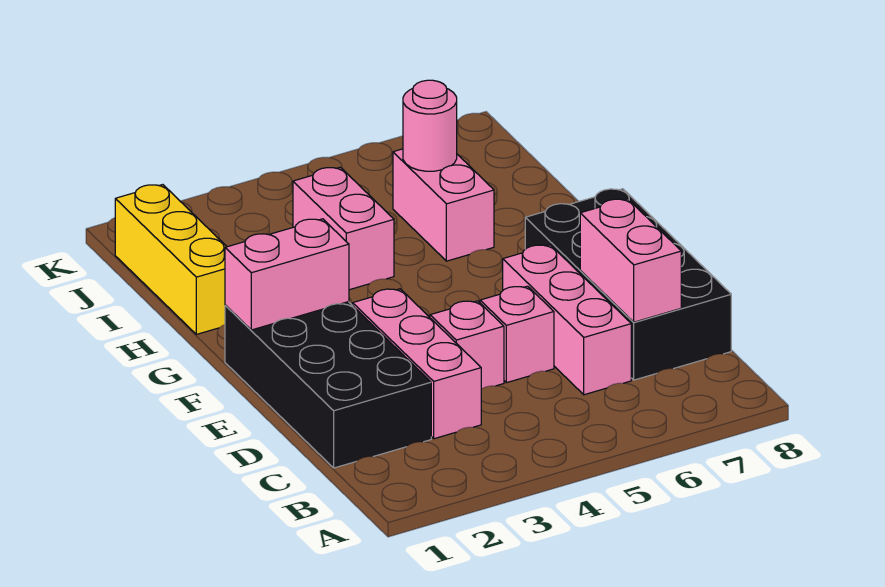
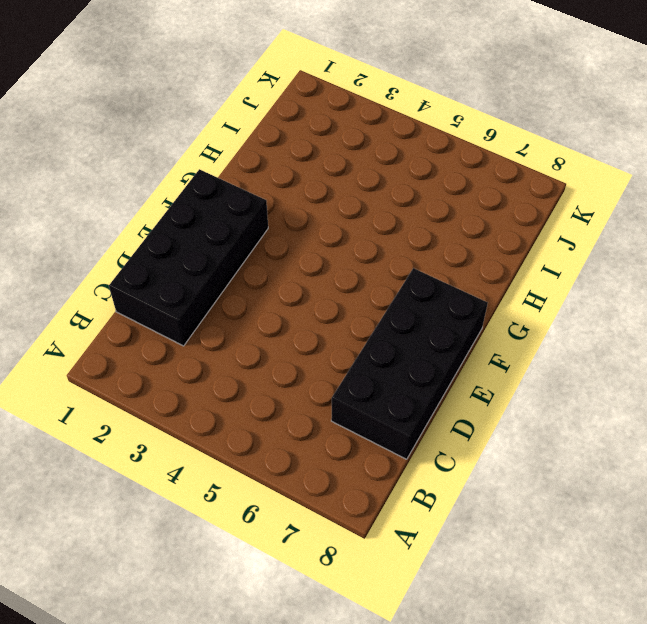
none -> pink 1x3 brick [353,289,481,439]
none -> pink 1x3 brick [503,245,631,395]
none -> pink 1x1 brick [430,301,504,389]

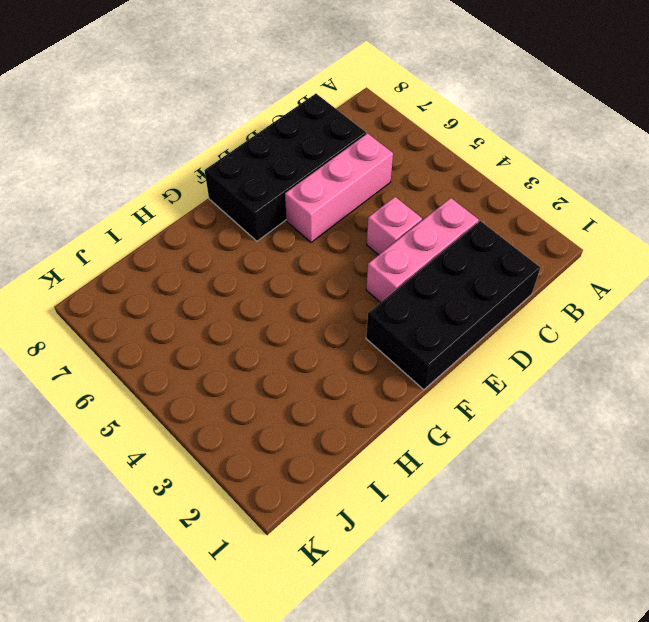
none -> pink 1x1 brick [480,286,554,383]
none -> yellow 1x3 brick [115,185,227,334]
none -> pink 1x2 brick [293,167,394,290]

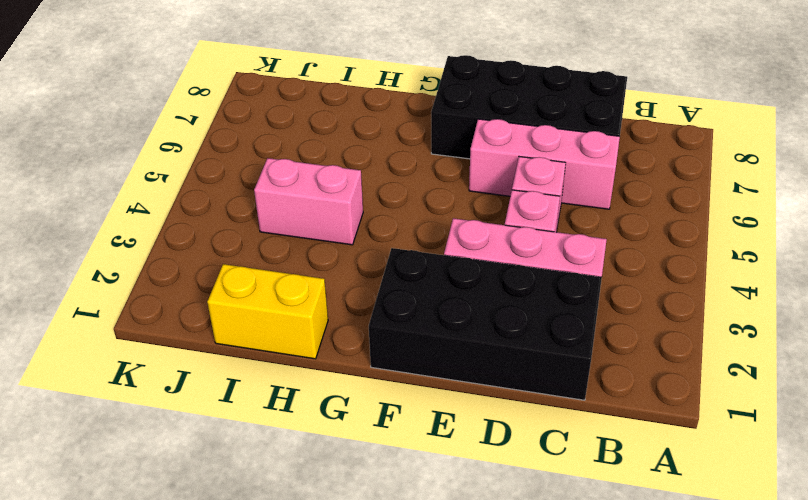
yellow 1x2 brick [207,264,328,359] -> yellow 1x3 brick [115,185,227,334]
none -> pink 1x2 brick [393,149,494,261]
none -> pink 1x2 brick [580,199,681,322]
none -> pink 1x2 brick [225,219,349,330]

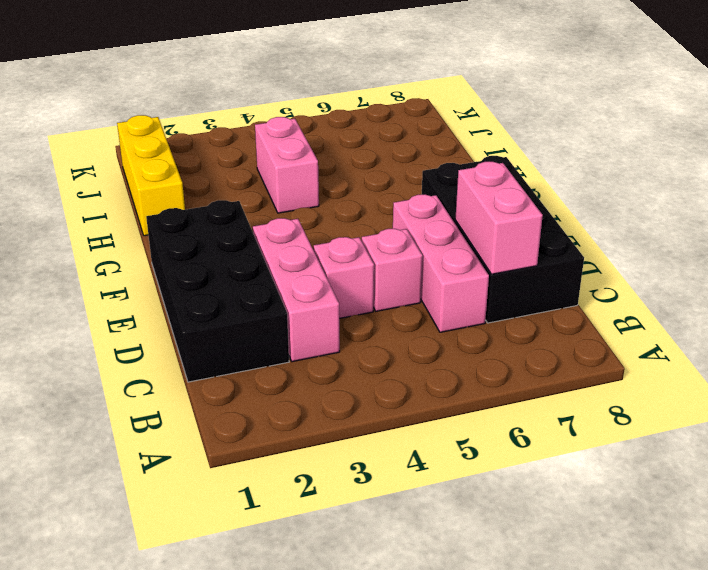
none -> pink 1x2 brick [393,149,494,261]
none -> pink 1x2 brick [225,219,349,330]
none -> pink 1x1 round brick [403,80,457,171]

